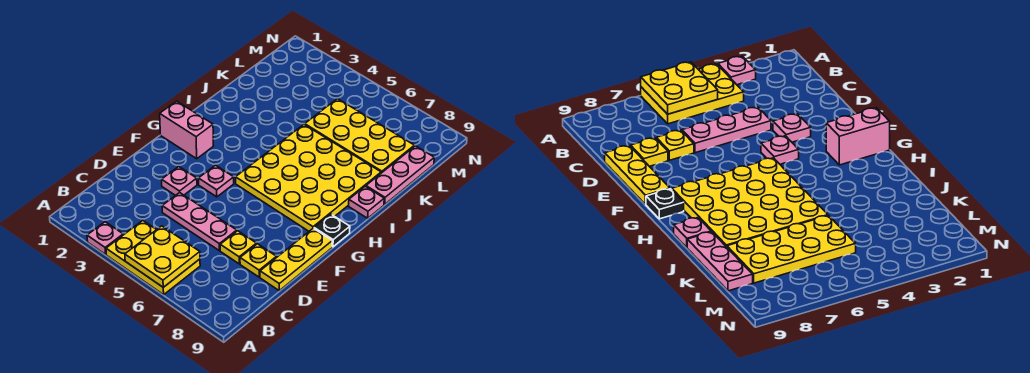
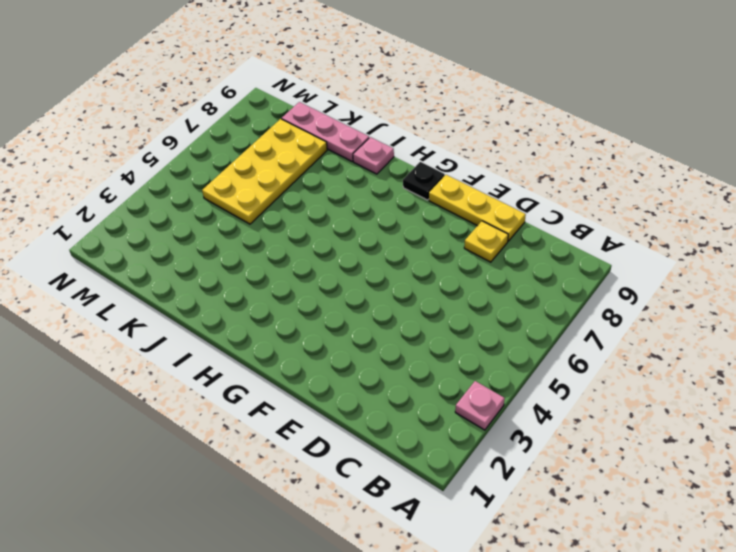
none -> yellow 2x3 plate [106,221,200,295]
none -> pink 1x3 plate [162,192,237,251]
none -> yellow 1x1 plate [220,231,257,264]

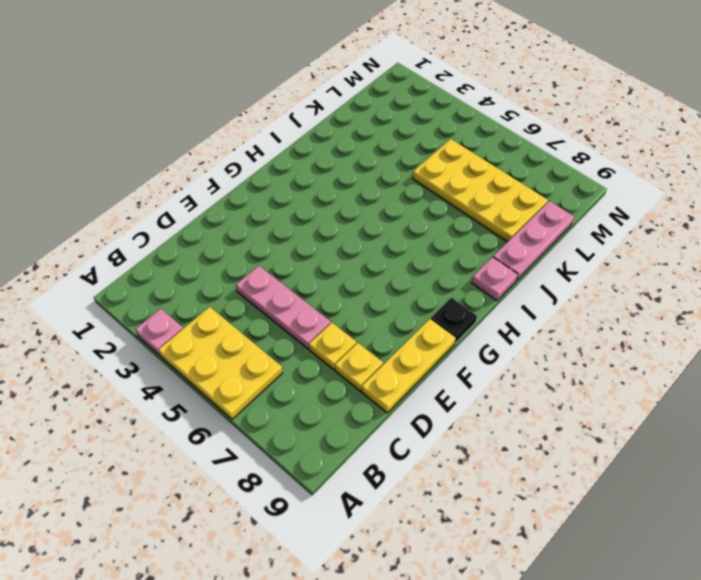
none -> pink 1x1 plate [162,167,197,195]
none -> pink 1x1 plate [199,165,234,197]
none -> pink 1x2 brick [160,101,213,159]

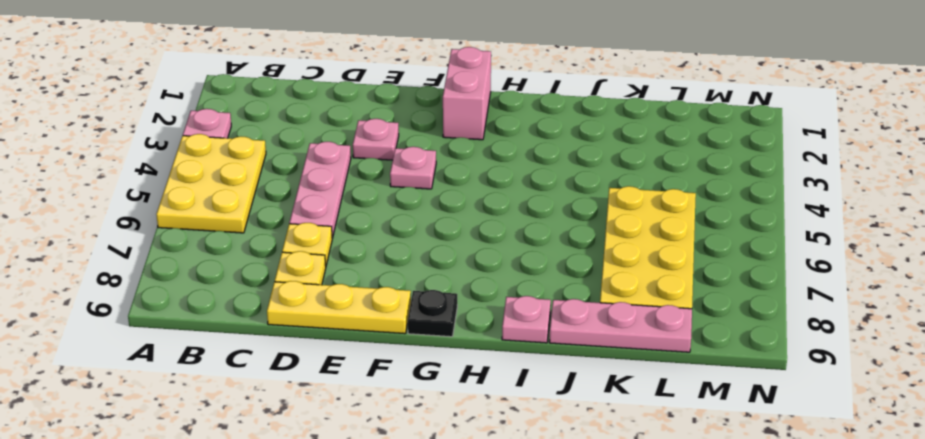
none -> yellow 4x4 plate [236,124,381,231]
none -> yellow 2x2 plate [125,226,200,287]

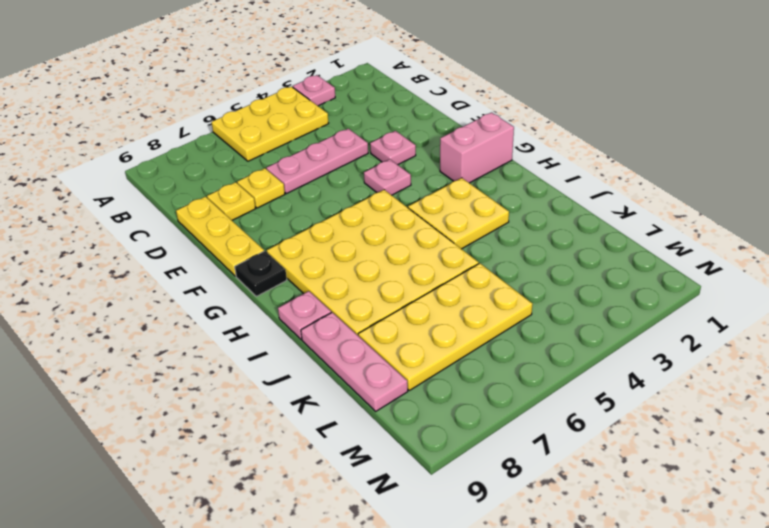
yellow 2x2 plate [408,178,509,249] -> yellow 2x2 plate moved to [125,226,200,287]

